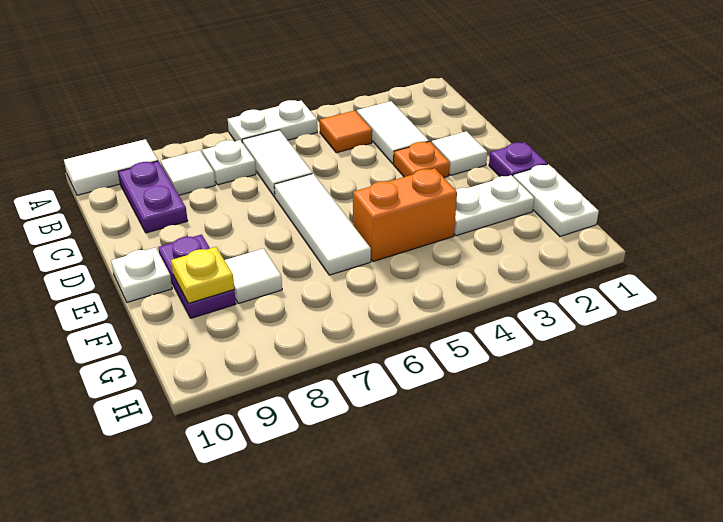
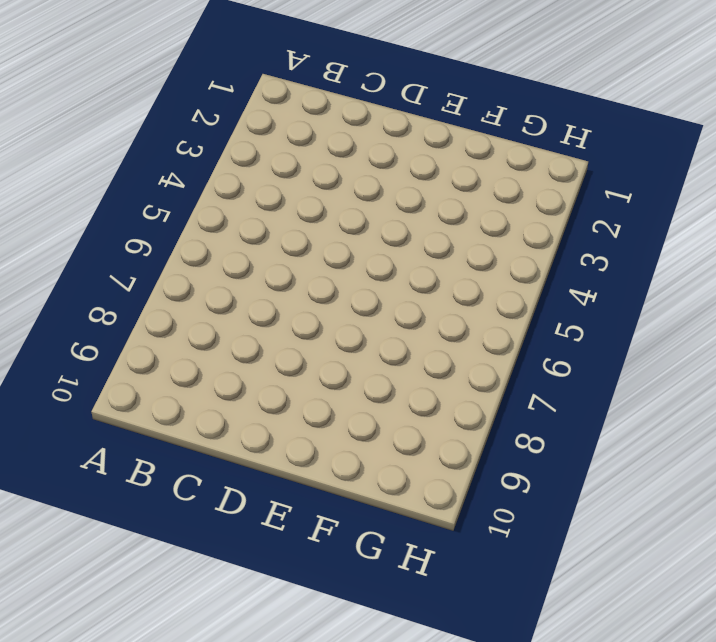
none -> white 1x2 plate [228,100,317,141]
none -> white 1x2 tile [64,139,158,195]
none -> white 1x2 tile [357,101,429,164]

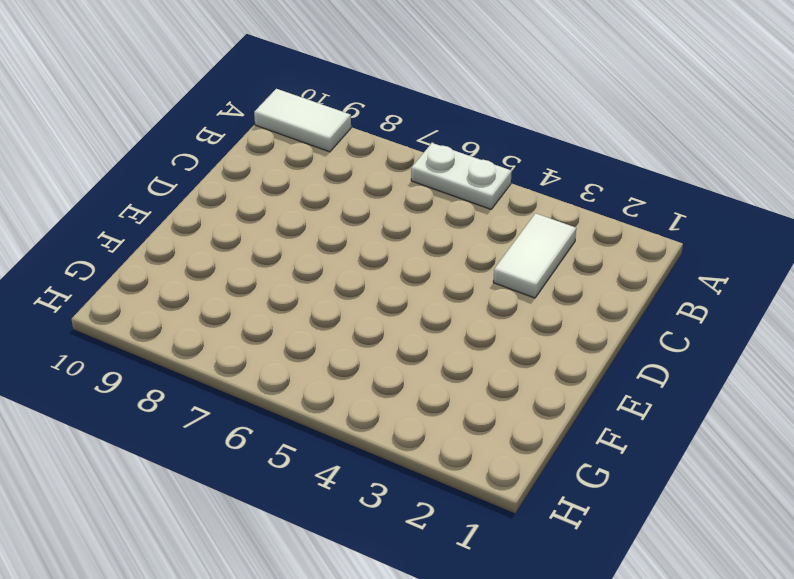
none -> orange 1x1 tile [320,111,372,153]
none -> white 1x2 tile [242,130,312,197]
none -> white 1x1 plate [202,140,256,185]

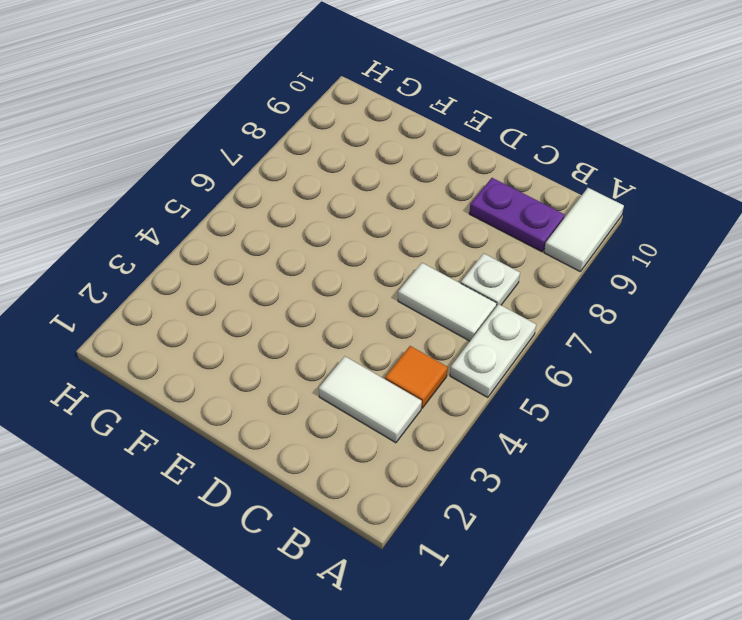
none -> white 1x1 tile [161,150,215,195]
none -> white 1x1 tile [432,131,487,175]
none -> orange 1x1 plate [394,142,450,177]

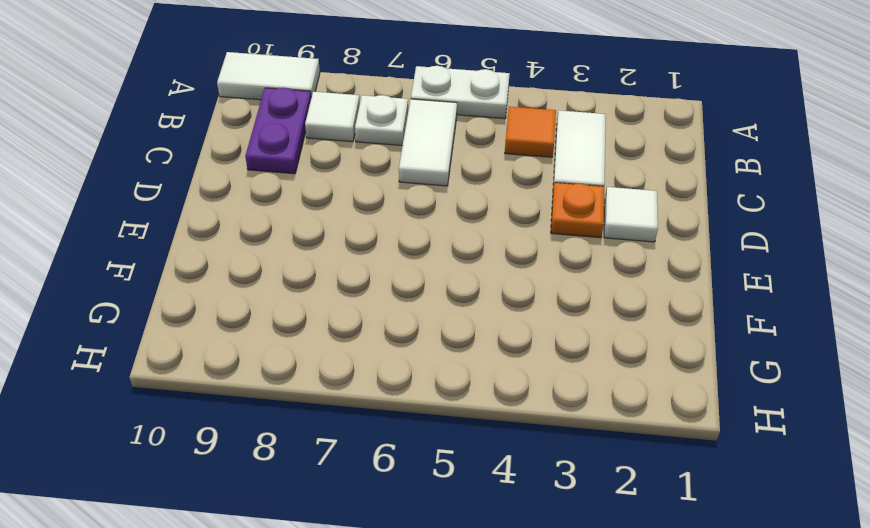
none -> white 1x3 tile [274,174,371,275]
none -> purple 1x1 plate [489,142,547,176]
none -> purple 1x2 plate [158,234,236,318]

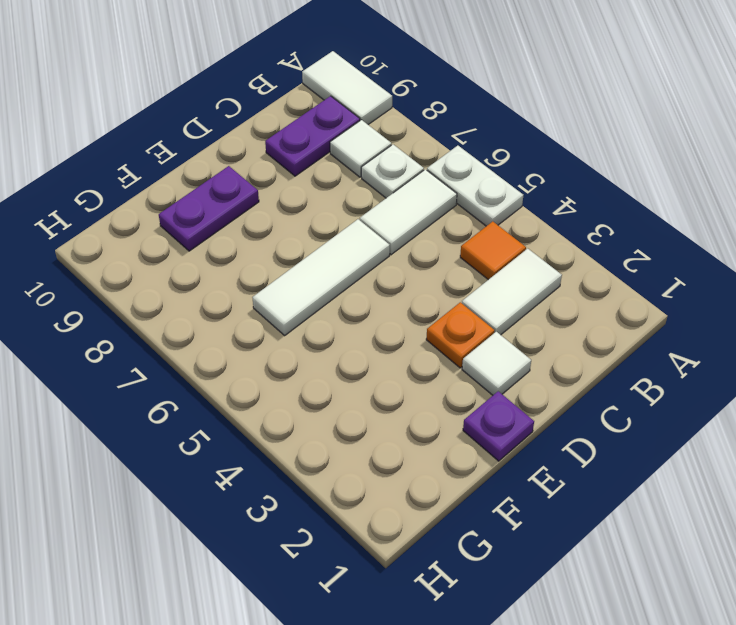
none -> white 1x1 plate [111,248,172,302]
none -> white 1x2 plate [513,164,599,236]
none -> white 1x2 plate [454,175,534,236]

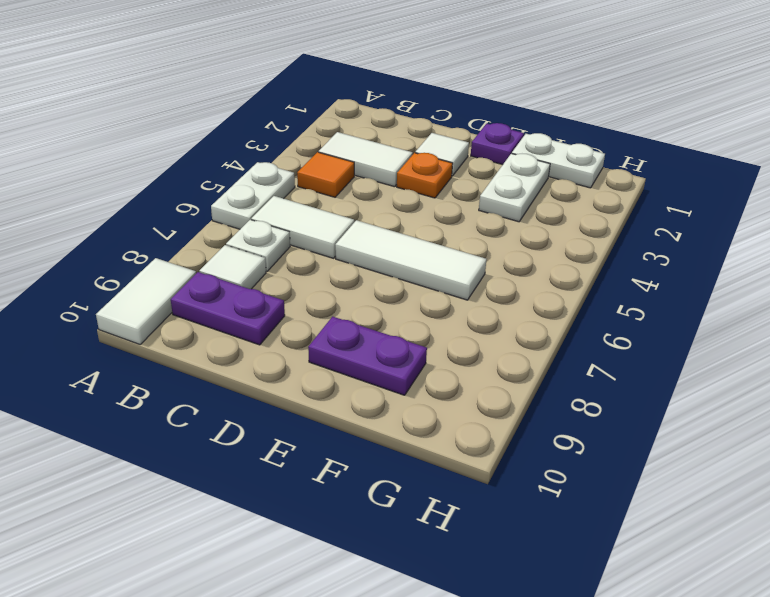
none -> white 1x1 plate [111,248,172,302]
none -> orange 1x2 brick [353,168,457,261]
none -> white 1x1 tile [225,249,282,303]

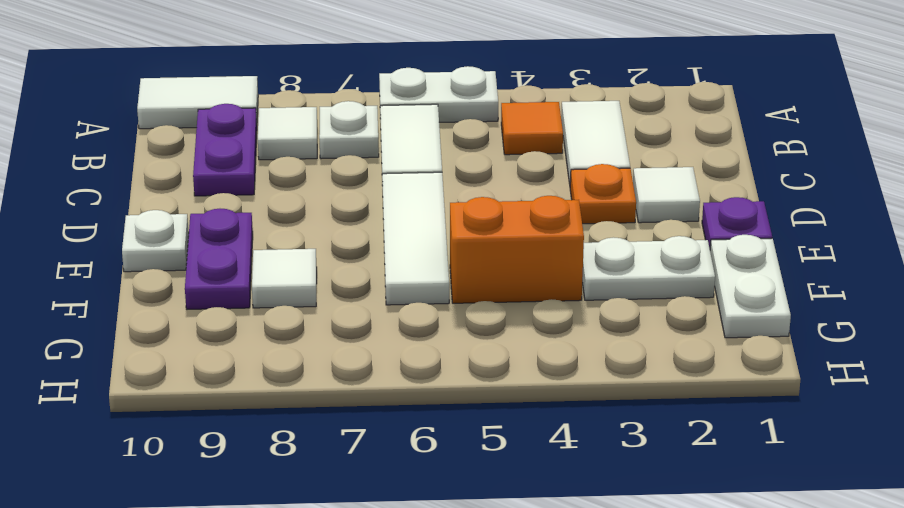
none -> yellow 1x1 plate [171,247,234,303]

